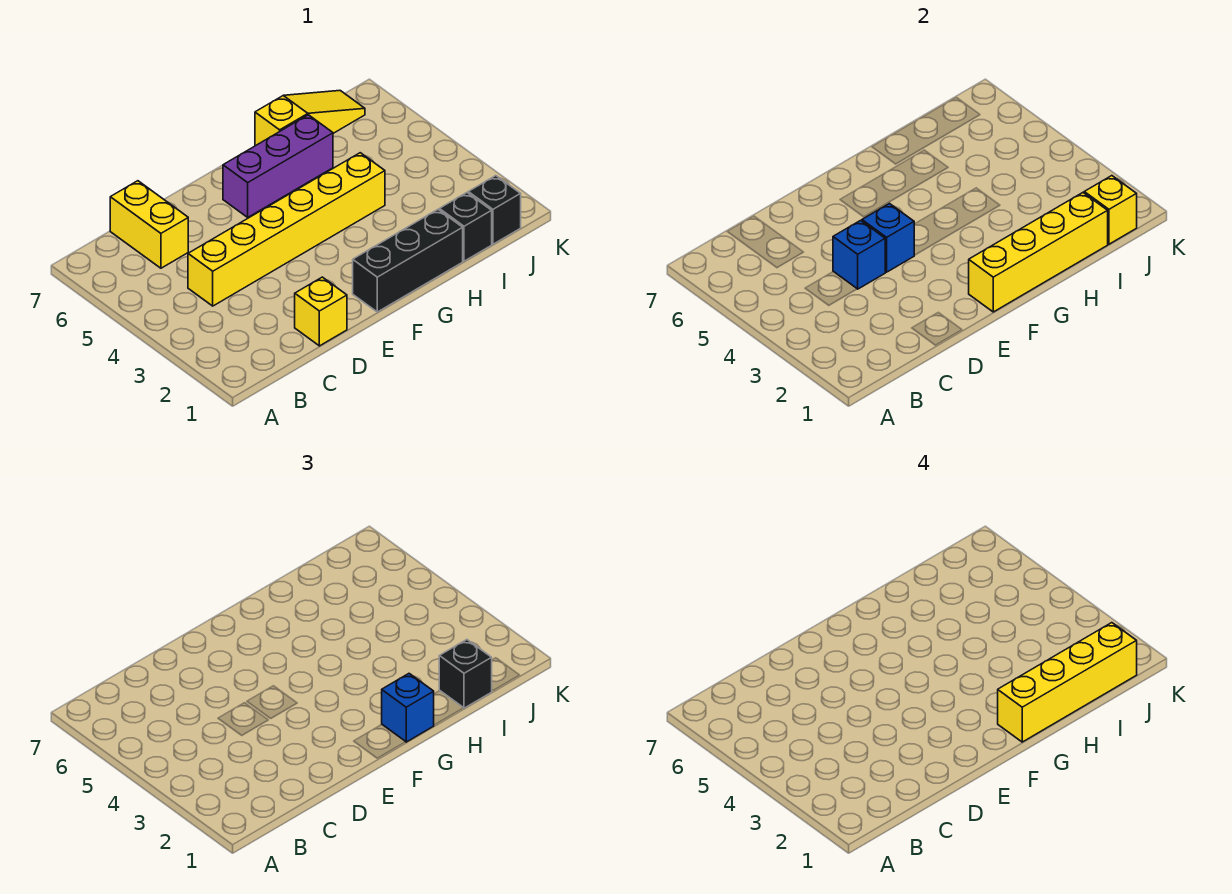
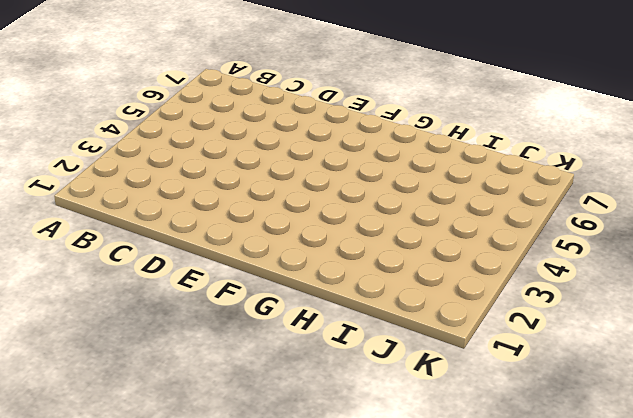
none -> yellow 1x6 brick [188,153,385,306]
none -> yellow 1x2 brick [110,181,188,268]
none -> yellow 1x1 brick [295,277,347,346]

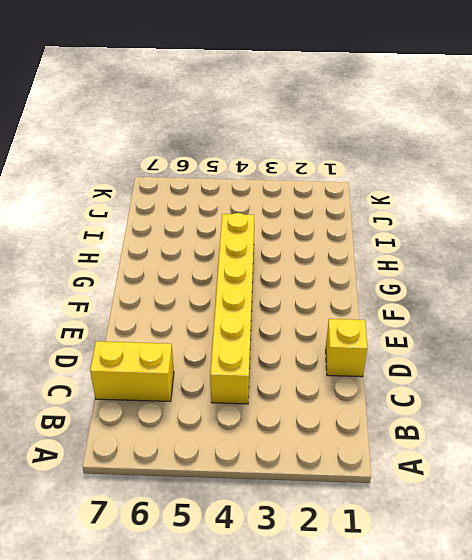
none -> black 1x3 brick [353,210,463,312]
none -> purple 1x3 brick [223,115,333,217]
none -> yellow 1x3 slope [255,91,365,146]

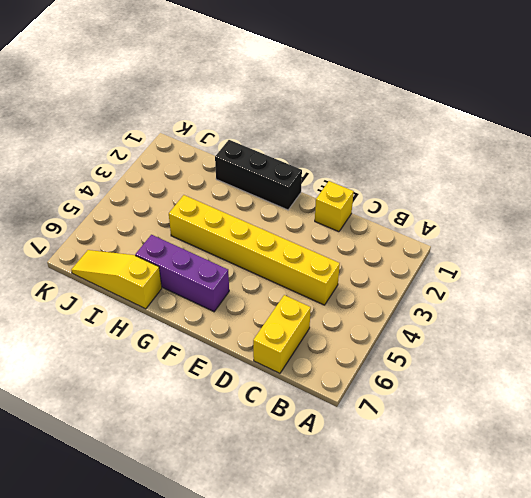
none -> black 1x1 brick [439,193,492,261]
none -> black 1x1 brick [468,176,521,244]
none -> blue 1x1 brick [833,221,885,289]

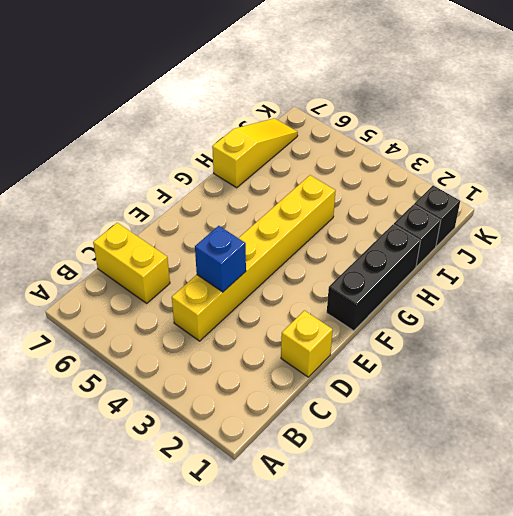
none -> purple 1x3 brick [223,115,333,217]
none -> blue 1x1 brick [862,204,914,272]
none -> yellow 1x4 brick [969,193,1108,312]

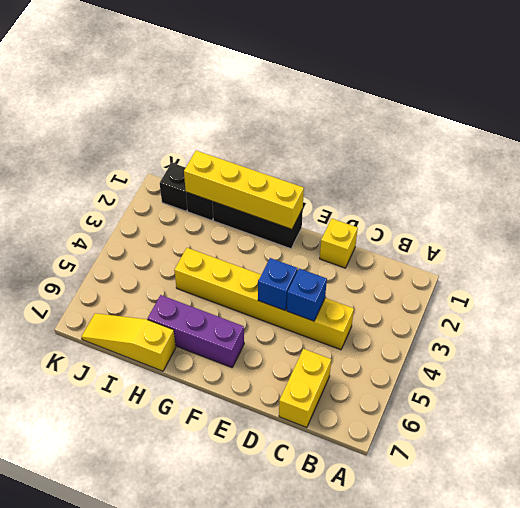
none -> yellow 1x1 brick [1084,176,1137,244]
none -> blue 1x1 brick [382,674,434,742]
none -> black 1x1 brick [439,640,492,708]

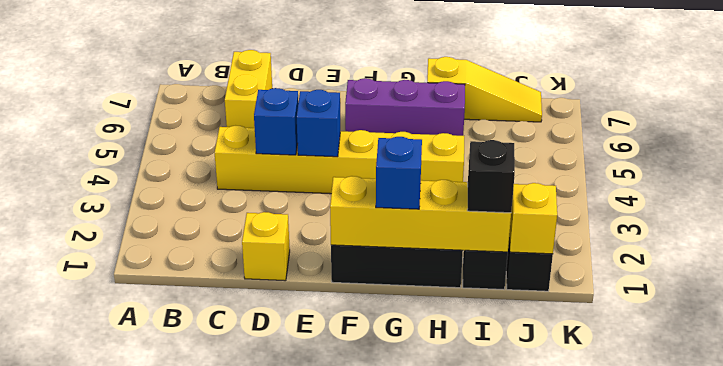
none -> yellow 1x4 brick [998,623,1137,742]

